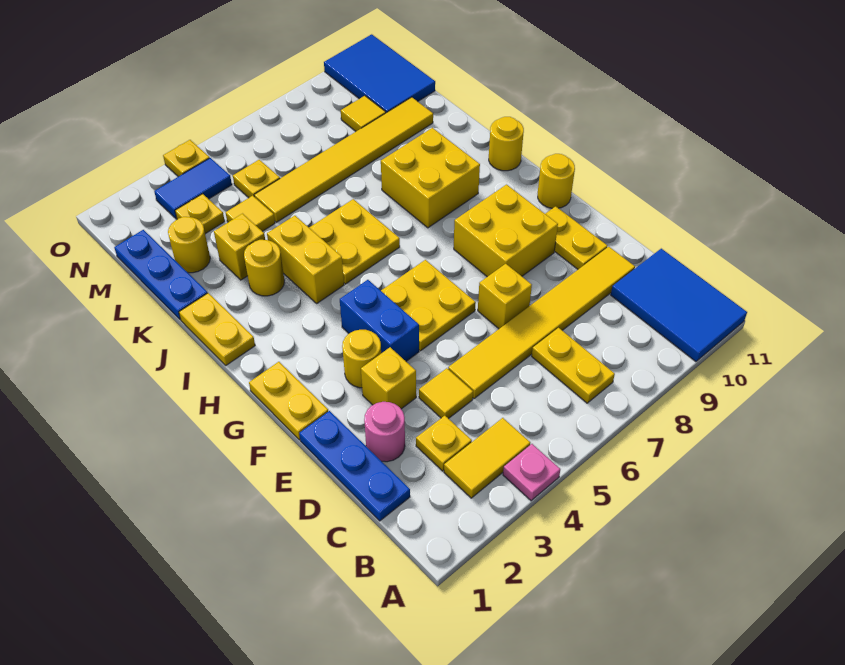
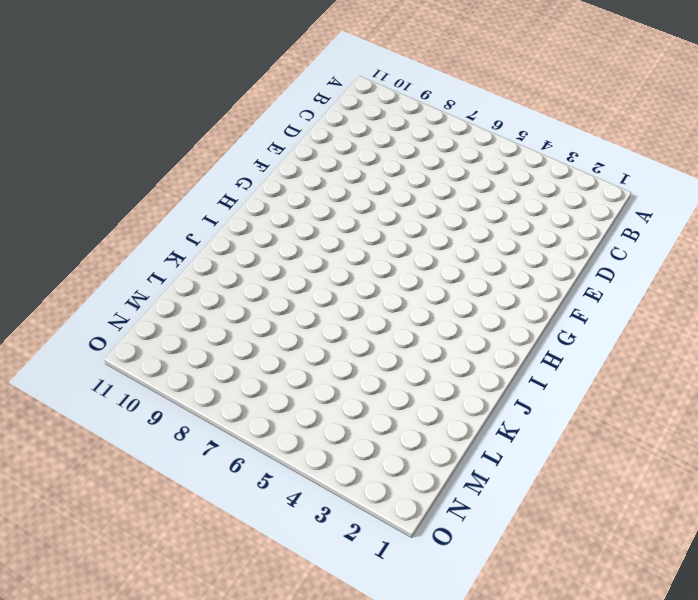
none -> pink 1x1 plate [503,444,560,501]
none -> blue 2x3 tile [611,249,747,361]
none -> yellow 1x2 tile [444,418,530,498]
none -> yellow 1x2 plate [532,328,615,403]

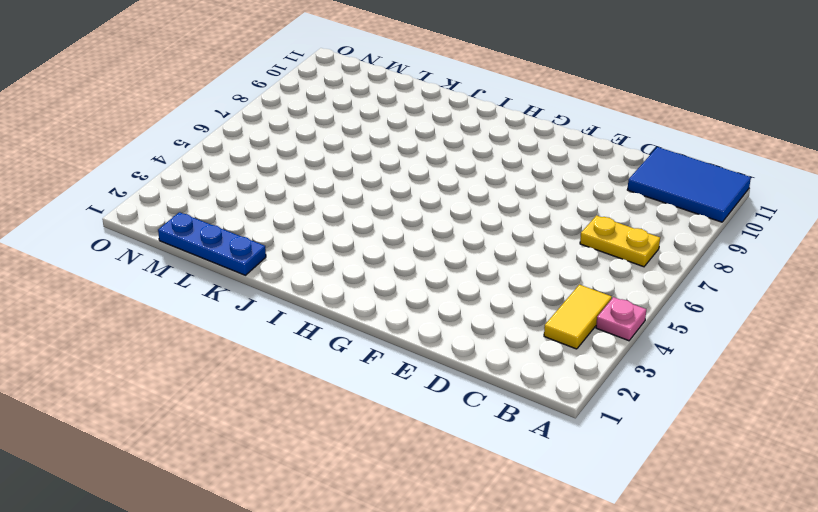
none -> blue 1x3 plate [299,411,410,521]
none -> yellow 1x1 plate [416,416,472,471]
none -> pink 1x1 round brick [364,402,405,462]
none -> yellow 1x1 tile [419,368,473,419]

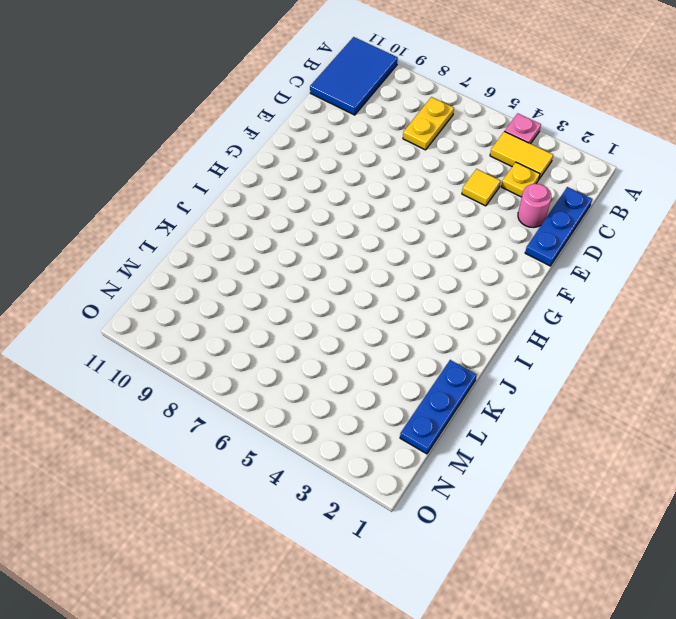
none -> yellow 1x6 tile [448,247,635,399]
none -> yellow 1x1 brick [361,347,416,409]
none -> yellow 1x1 brick [478,264,532,329]
none -> yellow 1x2 plate [545,206,607,269]

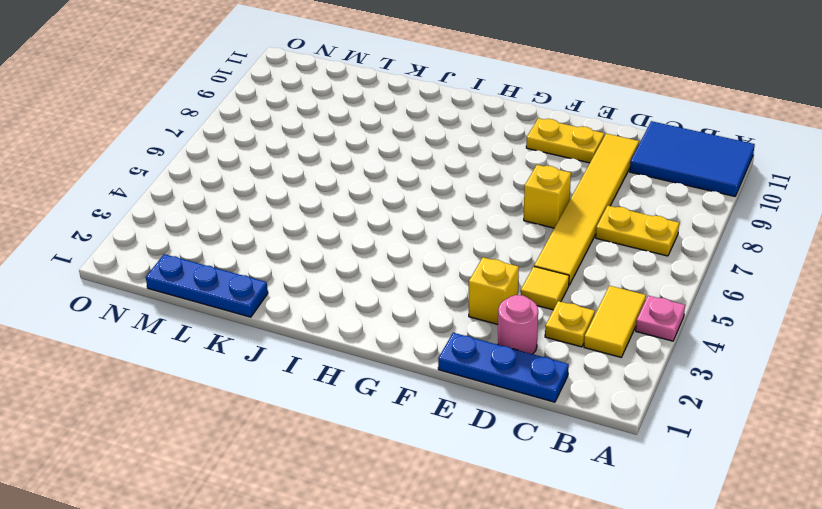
none -> yellow 1x2 plate [249,362,328,440]
none -> yellow 1x1 round brick [342,330,381,388]
none -> blue 1x2 brick [340,280,419,361]
none -> yellow 2x2 plate [381,260,476,351]

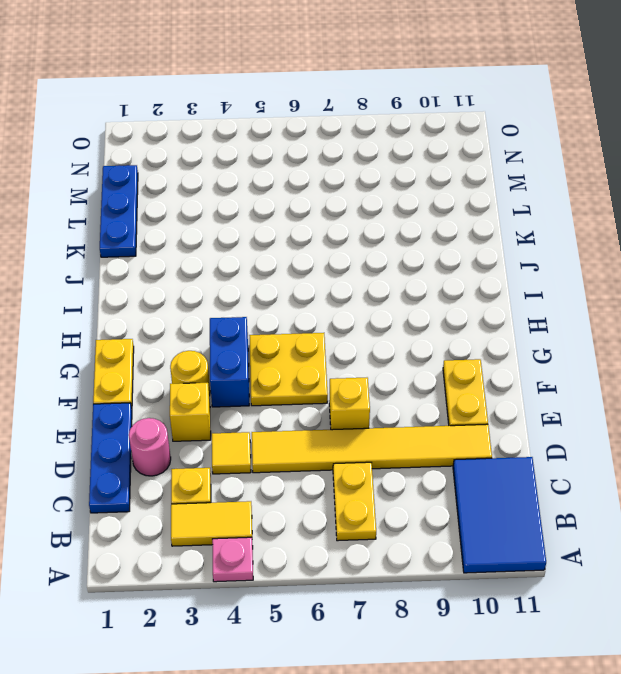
none -> yellow 2x2 brick [454,185,558,277]
none -> yellow 1x1 round brick [538,154,575,208]
none -> yellow 1x2 plate [179,293,255,365]
none -> yellow 1x2 brick [267,216,344,303]

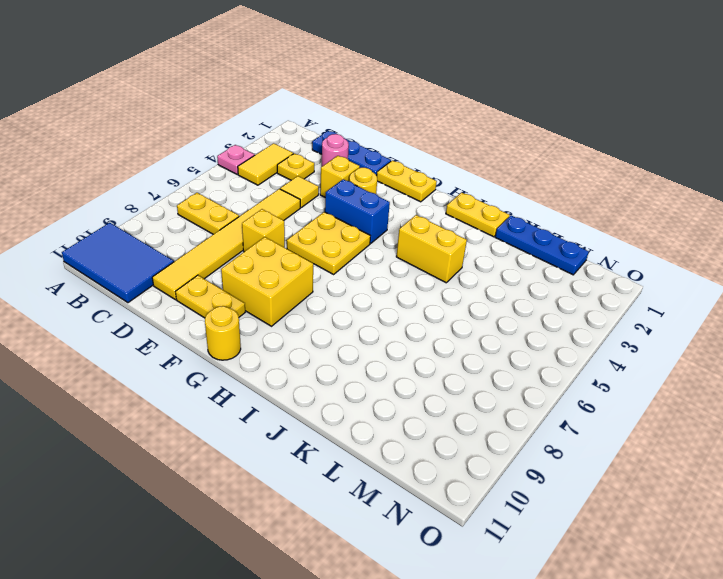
none -> yellow 2x2 plate [309,199,400,284]
none -> yellow 2x2 brick [381,128,480,228]
none -> yellow 1x1 round brick [489,117,524,171]
none -> yellow 1x1 round brick [244,240,284,296]

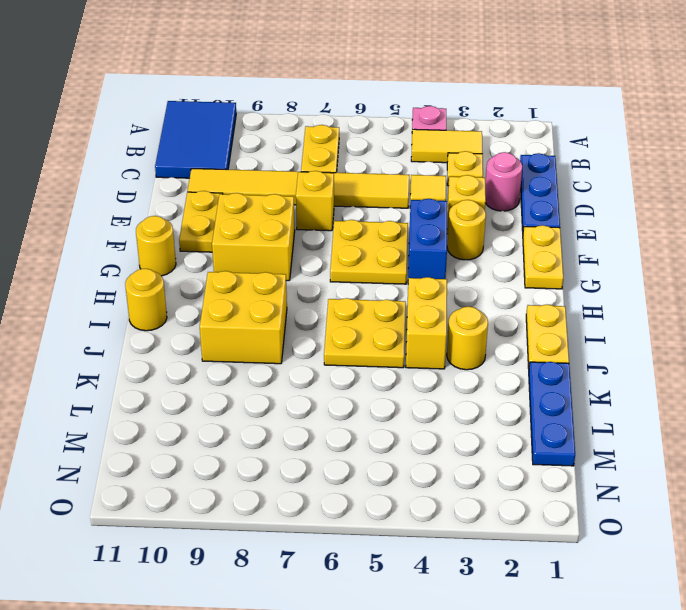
none -> yellow 1x1 brick [214,214,265,280]
none -> yellow 1x1 round brick [168,217,210,273]
none -> yellow 1x1 tile [226,196,275,231]
none -> yellow 1x6 tile [254,97,433,222]

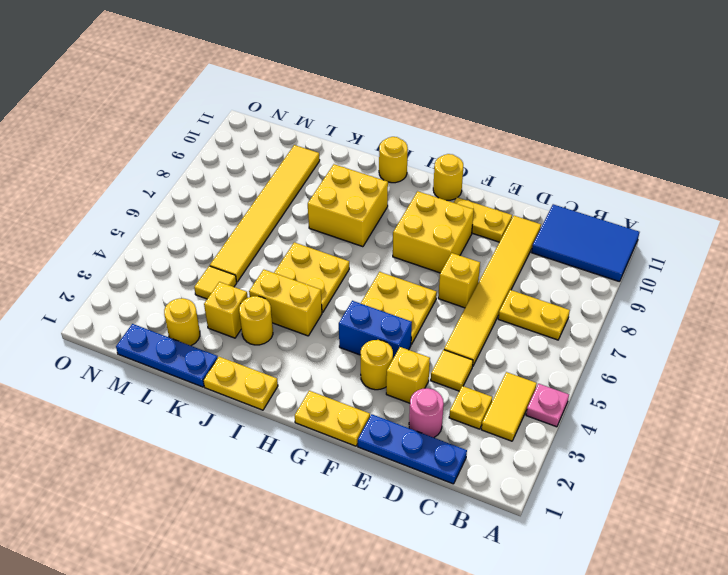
none -> yellow 1x1 plate [175,194,225,234]
none -> yellow 1x1 plate [233,160,280,198]
none -> yellow 1x1 tile [341,96,386,131]
none -> blue 2x3 tile [324,34,435,113]

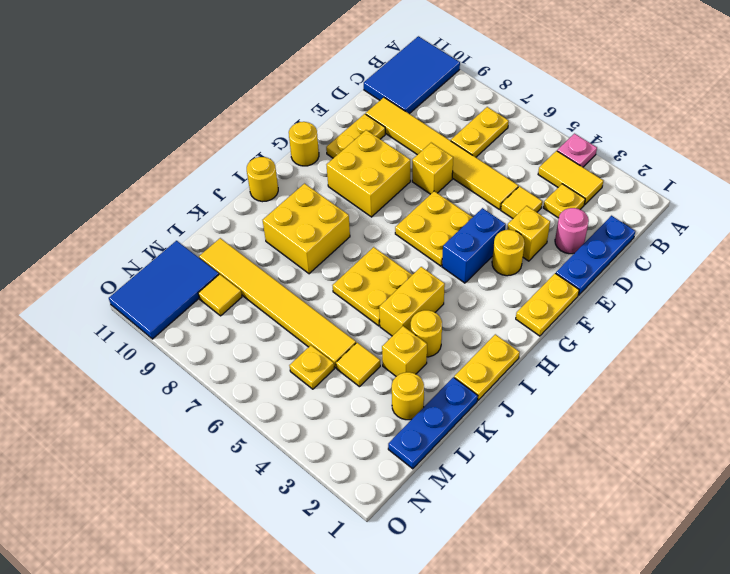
none -> yellow 1x1 plate [175,194,225,234]
none -> blue 1x2 tile [154,158,232,219]
none -> yellow 1x1 plate [163,140,210,177]

